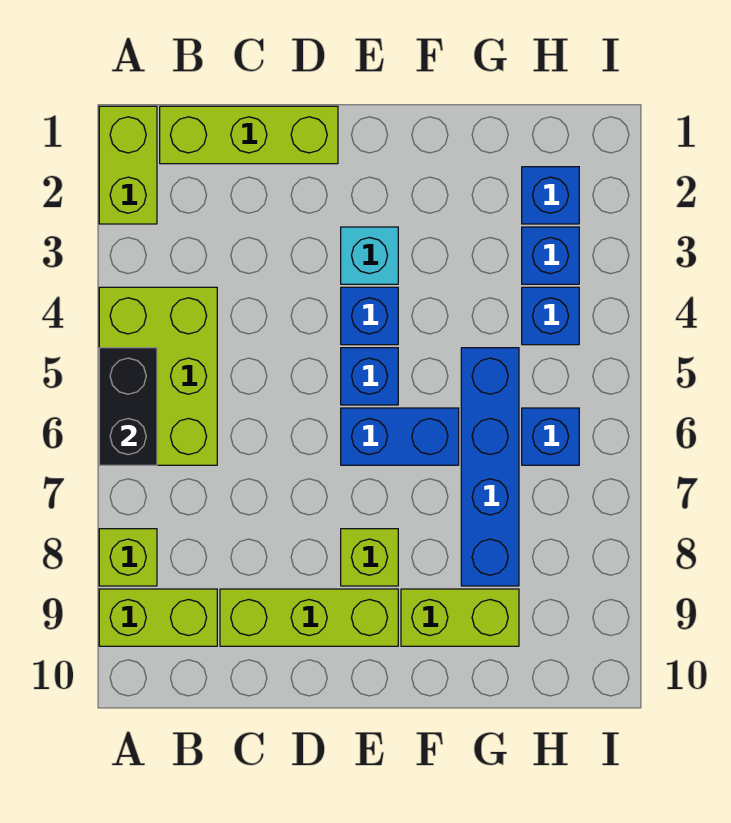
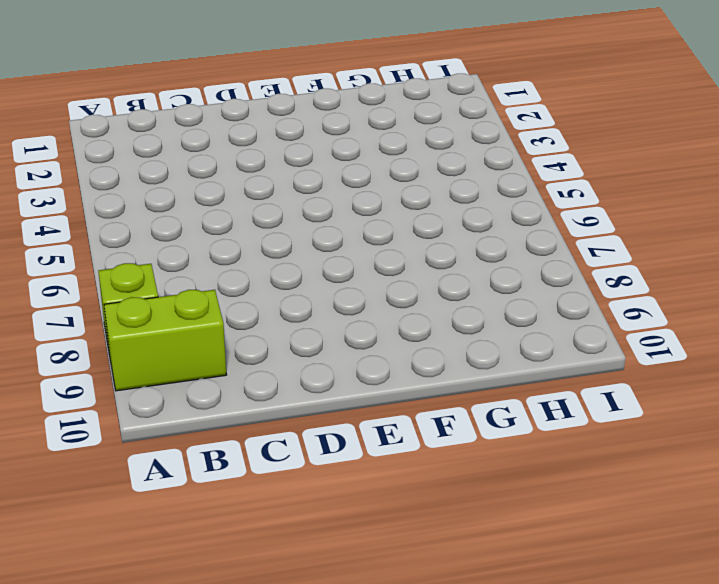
none -> lime 1x2 brick [99,106,157,224]
none -> lime 2x3 brick [99,287,217,465]
none -> lime 1x3 brick [160,106,338,164]

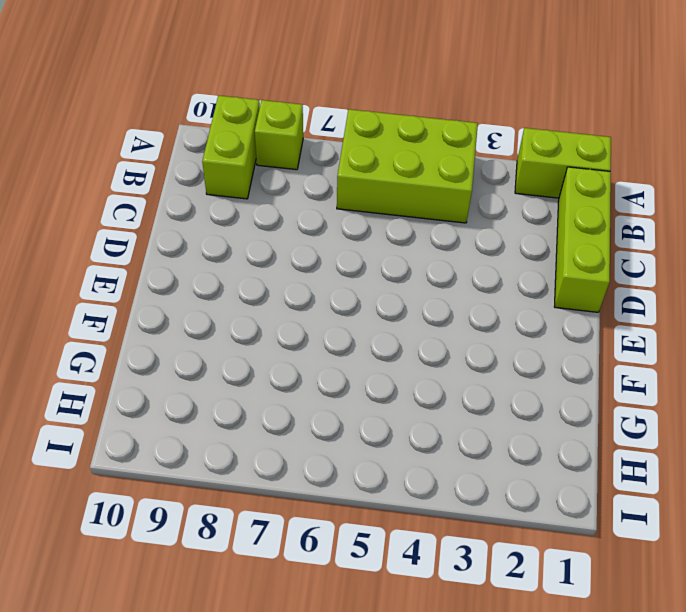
none -> lime 1x3 brick [220,589,398,646]
none -> cyan 1x1 brick [341,227,398,284]
none -> blue 1x1 brick [341,287,398,345]

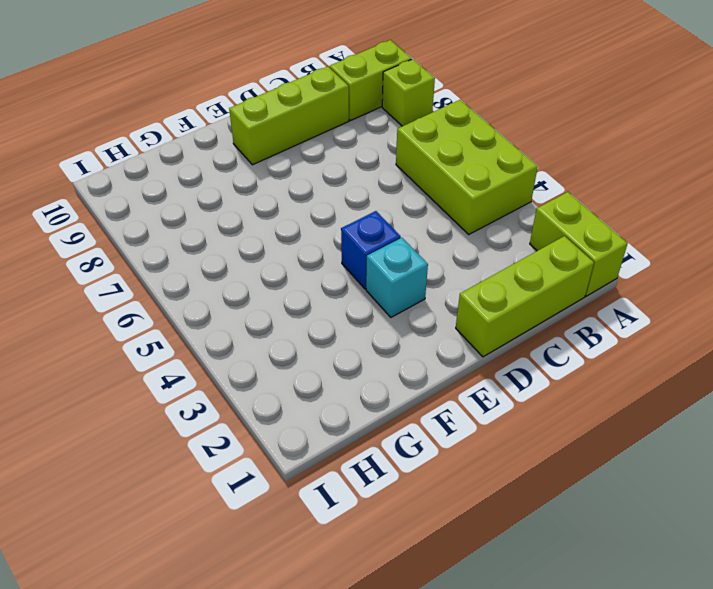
none -> blue 1x1 brick [341,348,398,405]
none -> blue 1x2 brick [341,408,459,465]
none -> lime 1x1 brick [341,529,398,586]

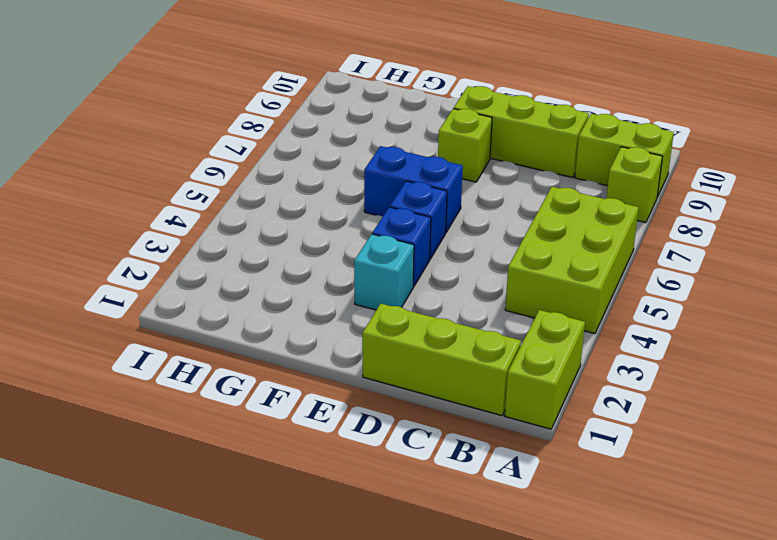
none -> lime 1x2 brick [401,589,519,646]
none -> blue 1x4 brick [461,348,519,586]
none -> blue 1x1 brick [522,167,579,224]

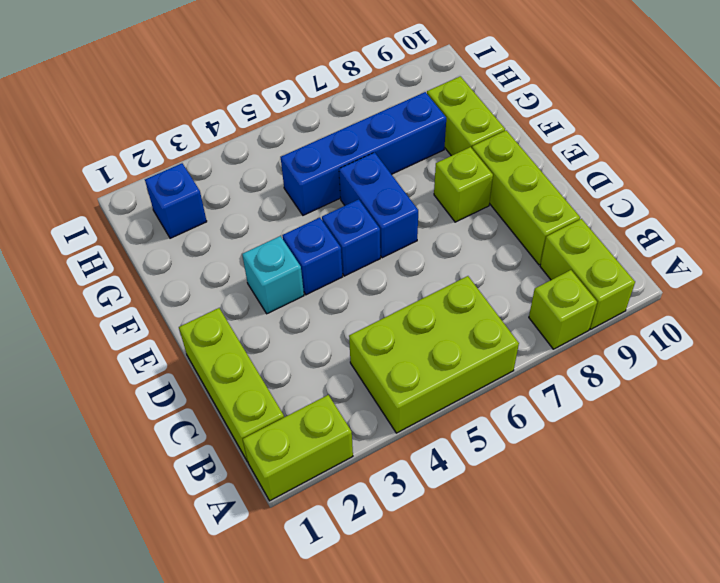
none -> blue 1x1 brick [522,227,579,284]
none -> blue 1x1 brick [522,287,579,345]
none -> blue 1x1 brick [522,408,579,465]

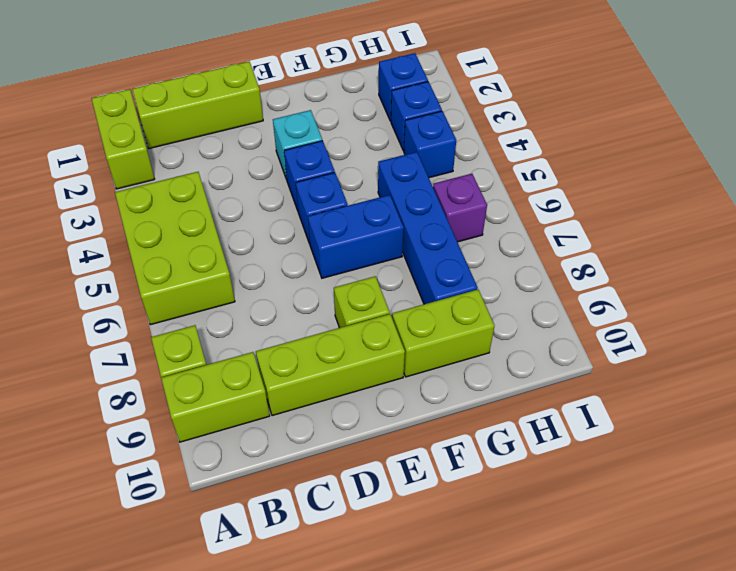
purple 1x1 brick [433,174,487,242] -> blue 1x1 brick [522,408,579,465]
none -> black 1x2 brick [99,348,157,465]

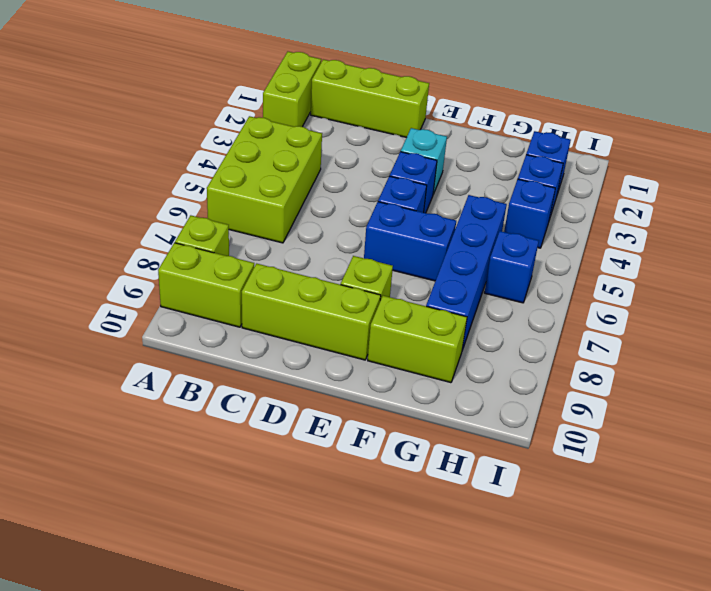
none -> black 1x2 brick [99,348,157,465]

